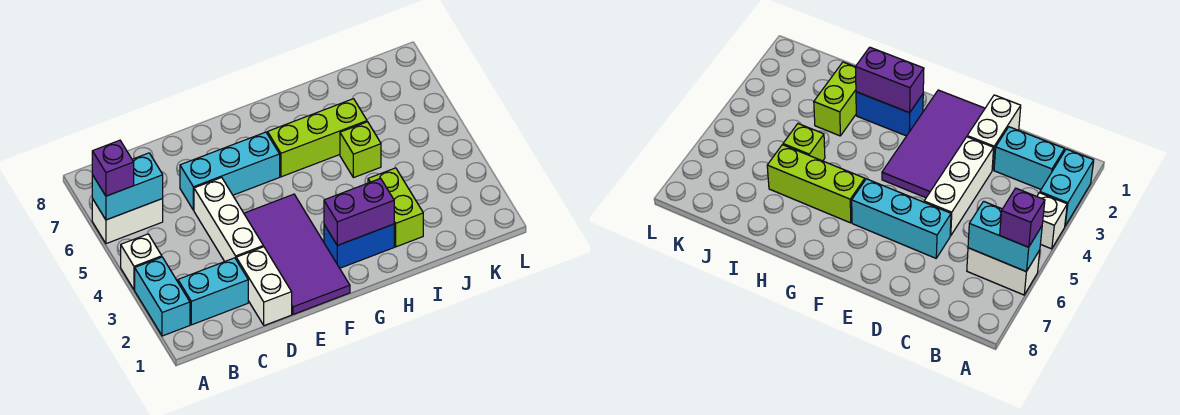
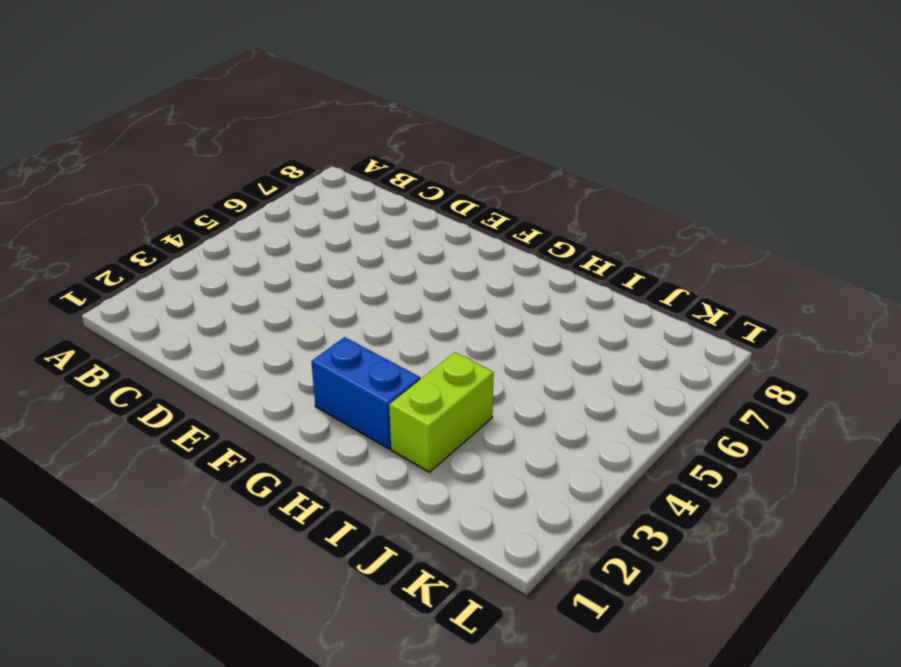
none -> cyan 1x2 brick [135,257,190,336]
none -> white 1x1 brick [121,234,162,290]
none -> white 1x2 brick [92,199,163,244]

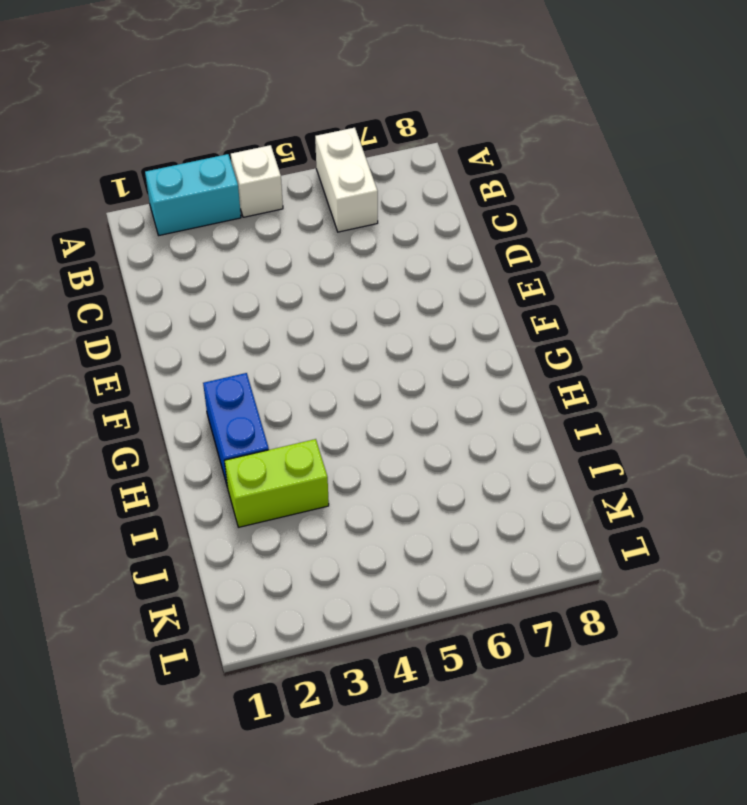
none -> cyan 1x2 brick [178,258,248,325]
none -> white 1x2 brick [236,247,292,326]
none -> white 1x3 brick [194,177,263,261]

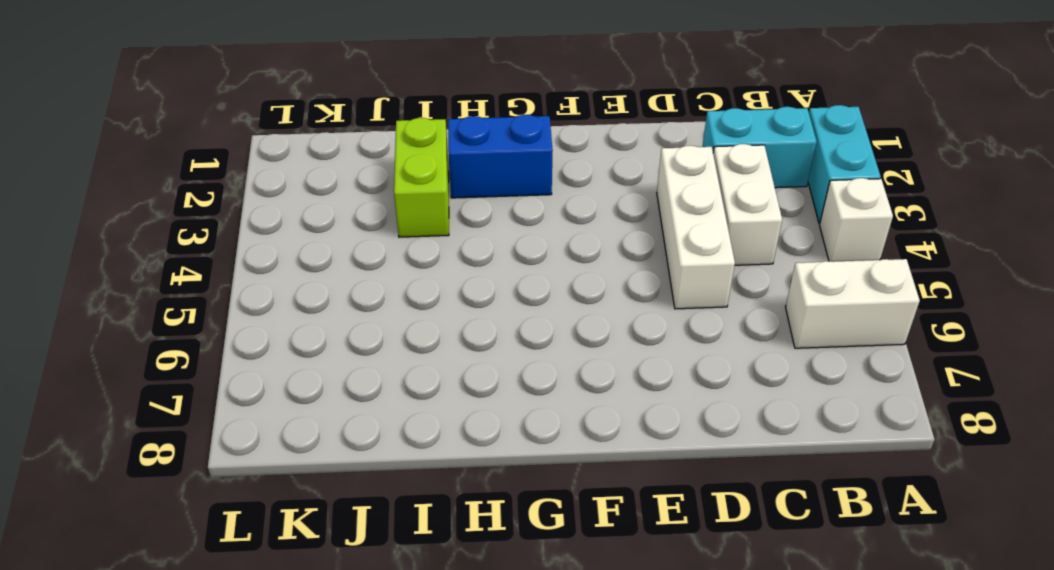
white 1x2 brick [713,144,782,265] -> white 1x2 brick moved to [236,247,292,326]
none -> cyan 1x3 brick [180,132,280,210]
none -> purple 2x4 tile [244,194,350,314]
none -> lime 1x3 brick [268,99,367,177]

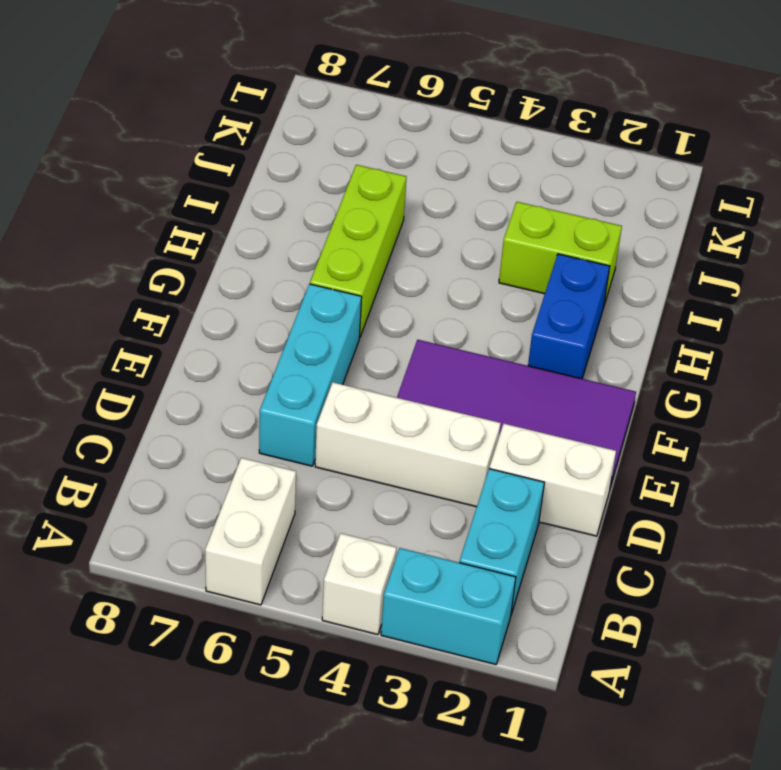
none -> lime 1x1 brick [340,122,381,178]
none -> cyan 1x2 brick [92,153,163,220]
none -> purple 1x2 brick [324,178,394,245]

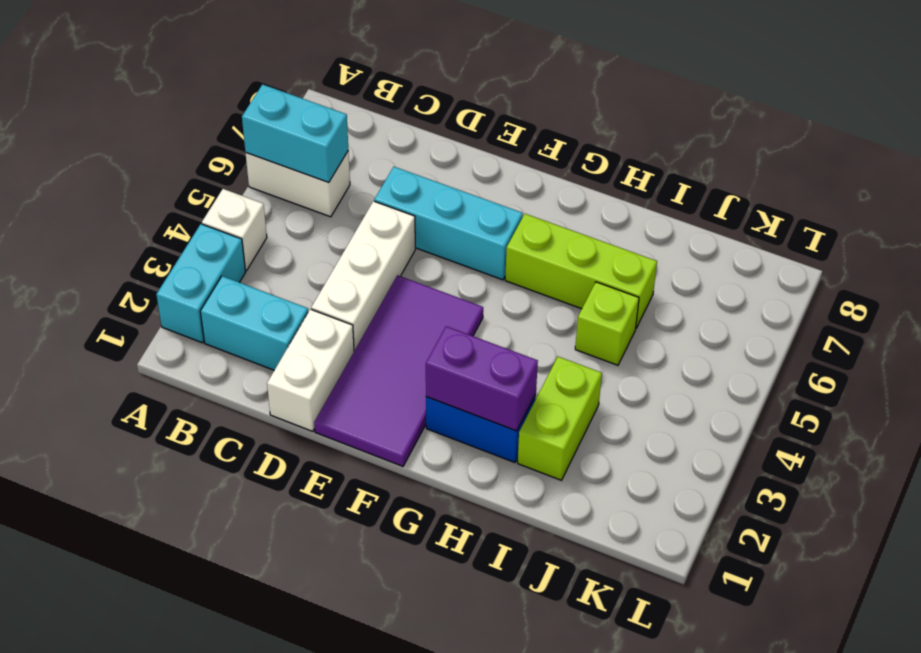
none -> purple 1x1 brick [92,140,134,196]

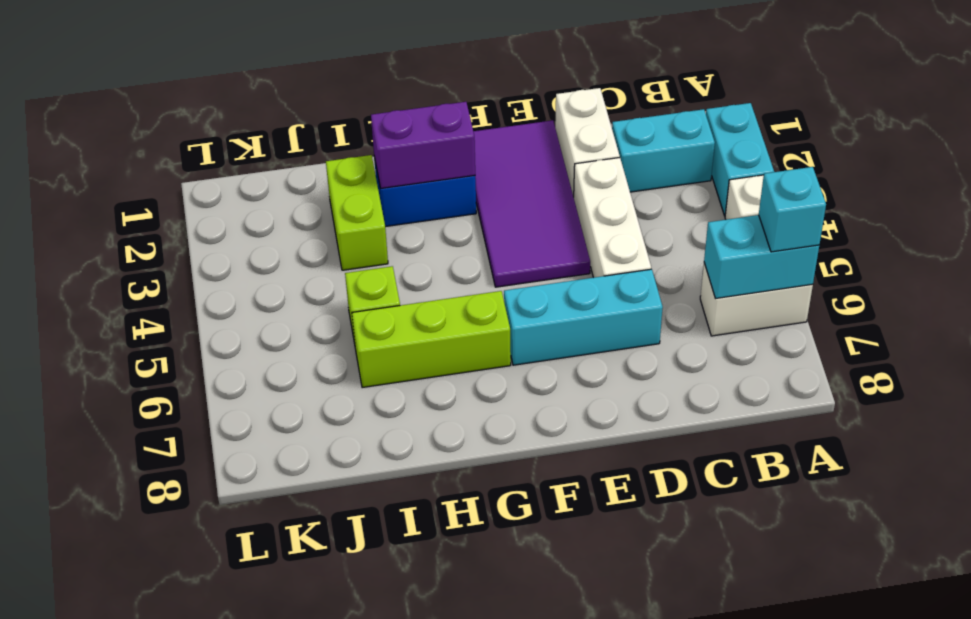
cyan 1x1 brick [759,167,826,252] -> purple 1x1 brick [92,140,134,196]

